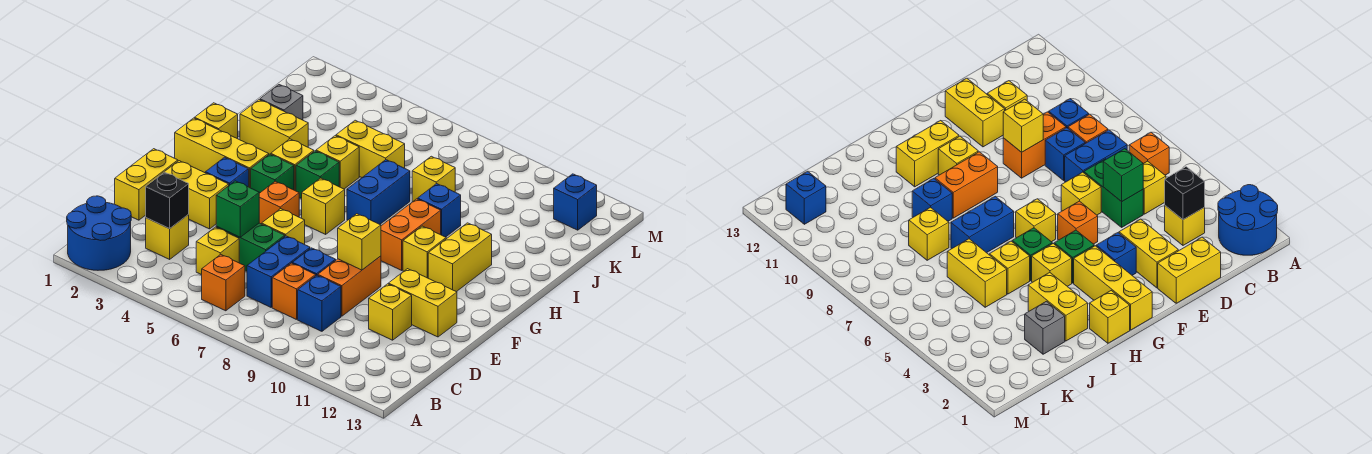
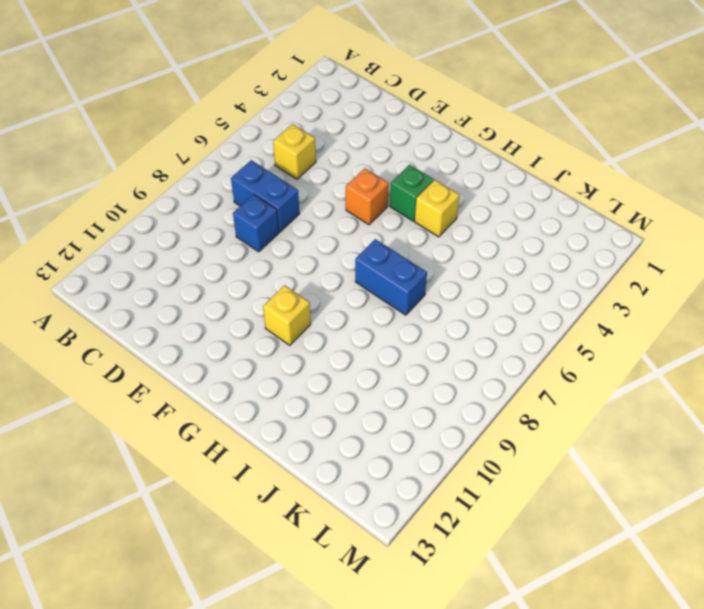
none -> blue 2x2 round brick [67,196,131,270]
none -> orange 1x1 brick [202,254,245,311]
none -> yellow 1x1 brick [146,215,189,259]
none -> orange 1x1 brick [272,263,316,320]

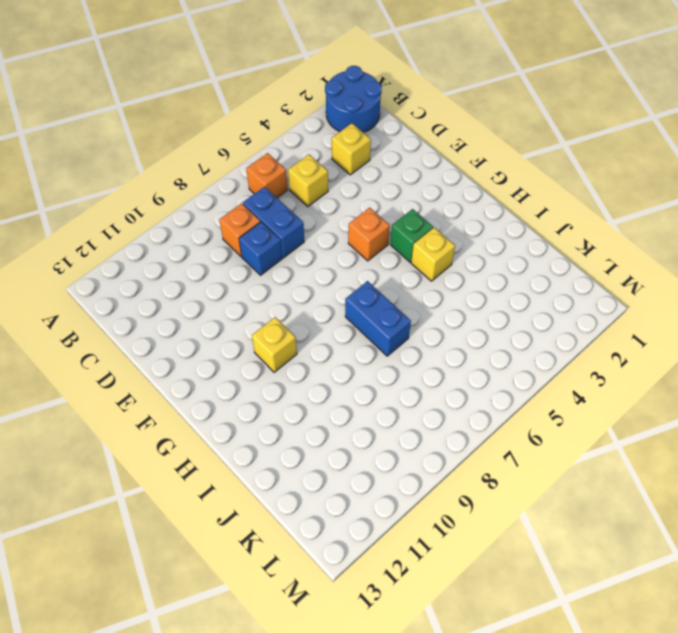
none -> blue 1x1 brick [298,275,341,331]
none -> yellow 1x2 brick [115,149,178,220]
none -> green 1x2 brick [216,223,285,271]
none -> orange 1x2 brick [318,256,381,316]

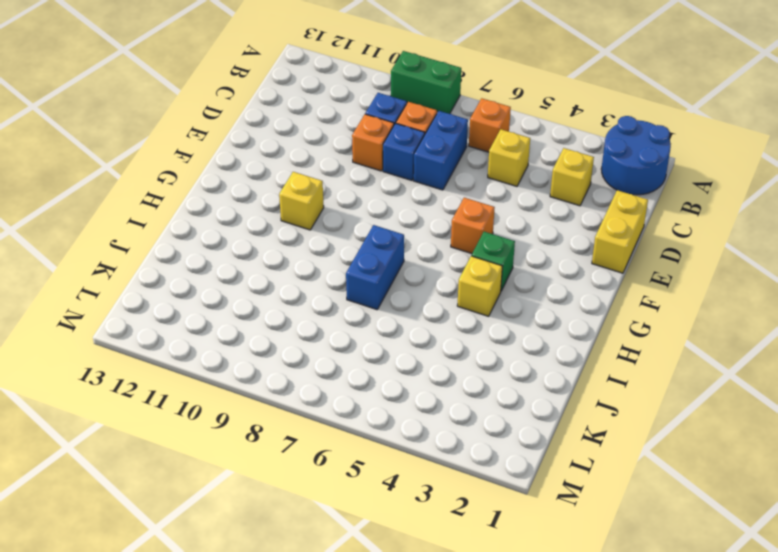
green 1x2 brick [391,51,461,114] -> green 1x2 brick moved to [216,223,285,271]
orange 1x1 brick [352,114,394,171] -> orange 1x2 brick [318,256,381,316]
none -> yellow 1x1 brick [369,284,412,340]
none -> yellow 1x2 brick [162,161,229,229]
none -> yellow 1x1 brick [262,209,305,244]
none -> yellow 1x2 brick [388,269,457,337]

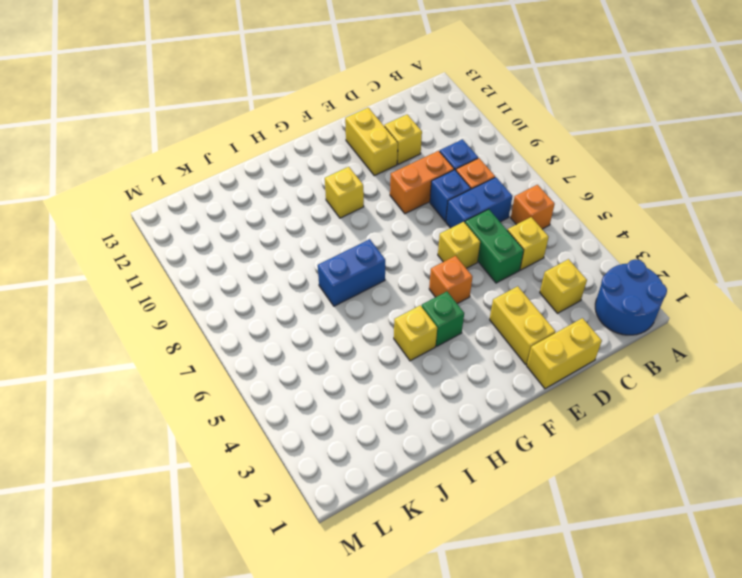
none -> blue 1x1 brick [205,157,249,187]
none -> yellow 1x3 brick [175,118,269,188]
none -> yellow 1x1 brick [302,178,345,234]
none -> orange 1x2 brick [381,199,441,270]

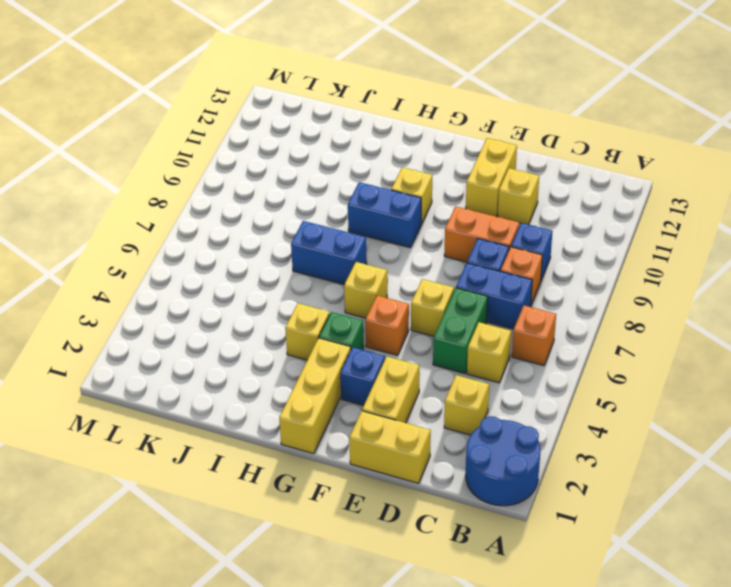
blue 1x2 brick [348,182,421,248] -> orange 1x2 brick [381,199,441,270]
none -> yellow 1x2 brick [428,223,492,292]
none -> yellow 1x1 brick [195,103,238,139]
none -> green 1x1 brick [296,151,339,199]
none -> yellow 1x2 brick [240,100,308,154]

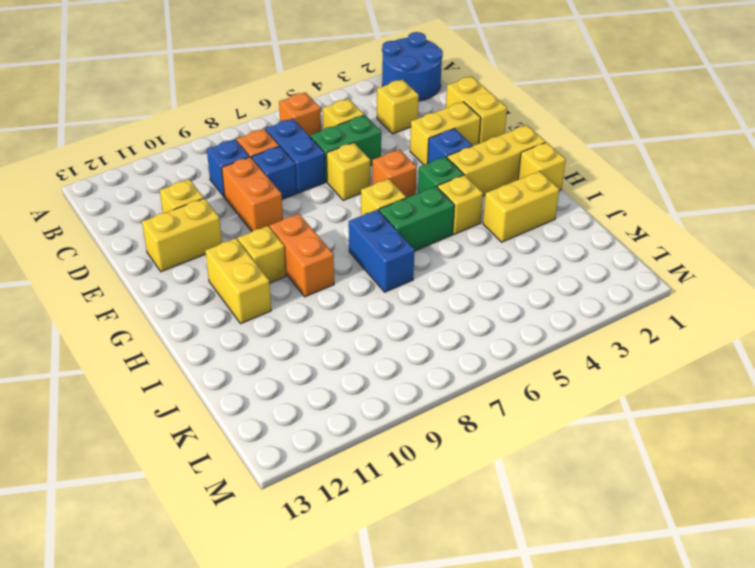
green 1x2 brick [379,186,454,251] -> green 1x1 brick [296,151,339,199]
none -> yellow 1x1 brick [316,136,359,189]
none -> blue 1x1 brick [418,184,461,237]
none -> grey 1x1 brick [260,85,303,120]
none -> yellow 1x2 brick [336,120,405,177]

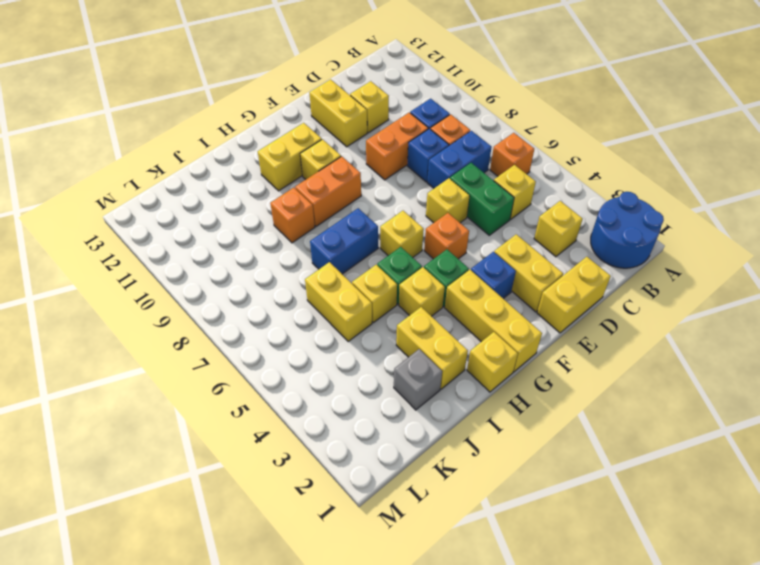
orange 1x1 brick [270,188,315,243] -> blue 1x1 brick [418,184,461,237]
none -> yellow 1x1 brick [412,156,455,202]
none -> blue 1x1 brick [554,174,597,230]
none -> black 1x1 brick [146,172,189,229]
none -> green 1x1 brick [216,181,259,237]

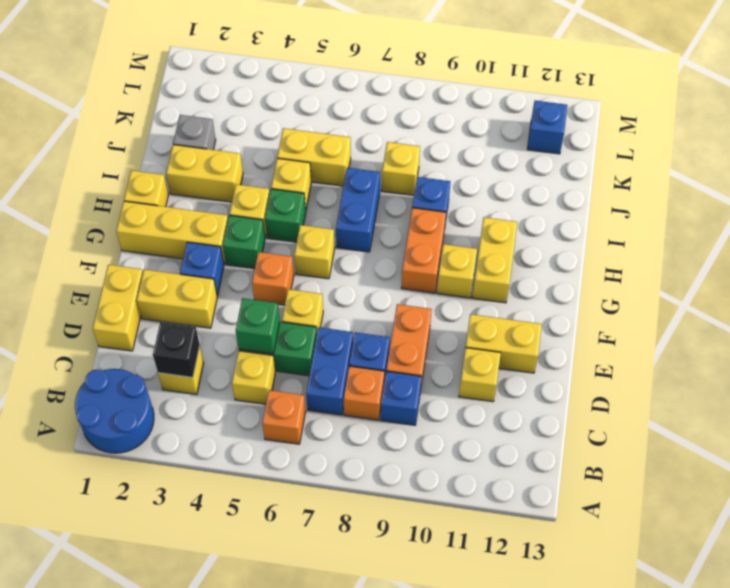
none -> yellow 1x1 brick [338,214,381,270]

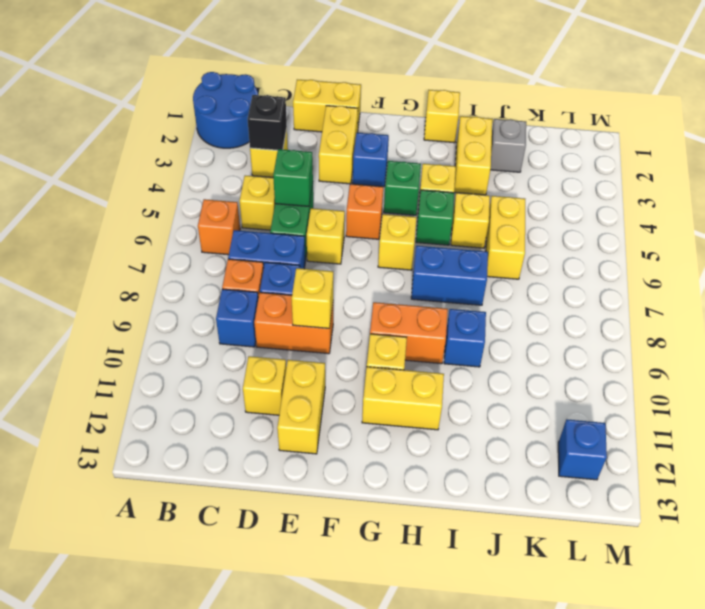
none -> yellow 1x3 brick [175,118,269,188]
none -> yellow 1x1 brick [412,156,455,202]

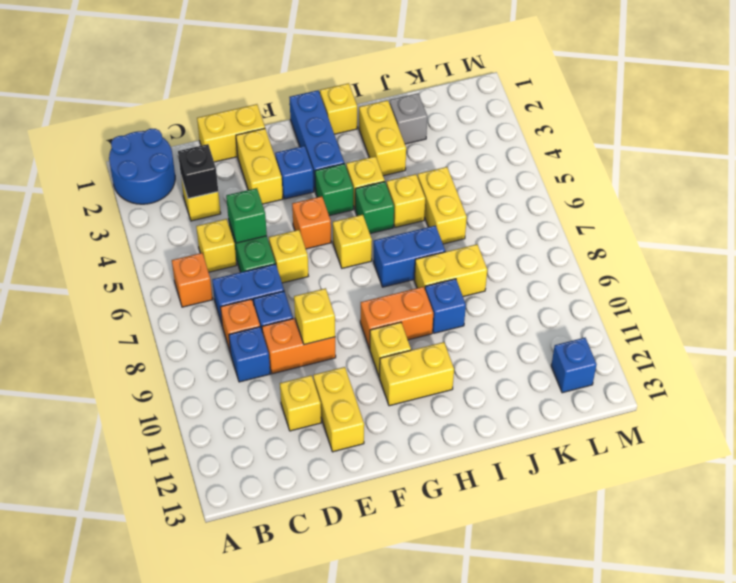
blue 1x3 brick [289,90,344,191] -> yellow 1x3 brick [175,118,269,188]
yellow 1x2 brick [414,244,487,296] -> yellow 1x1 brick [412,156,455,202]

